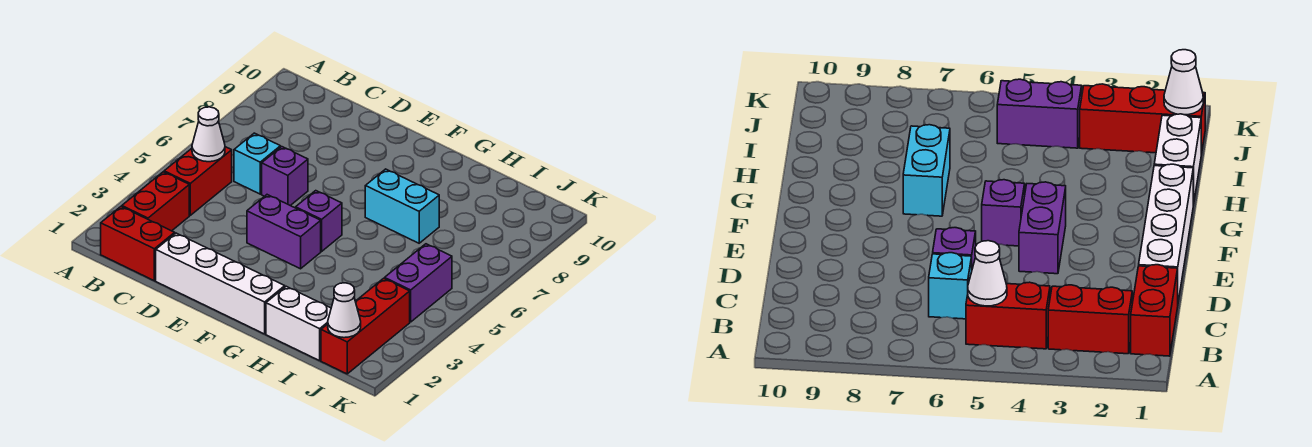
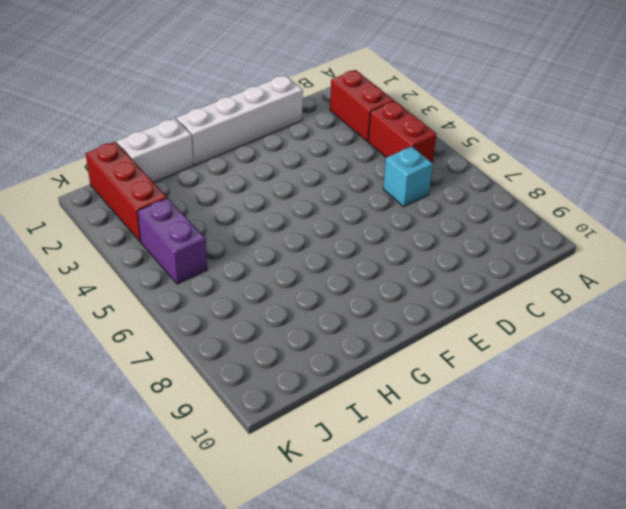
none -> red 1x2 brick [101,207,175,281]
none -> purple 1x1 brick [262,147,308,206]
none -> purple 1x2 brick [247,195,321,269]

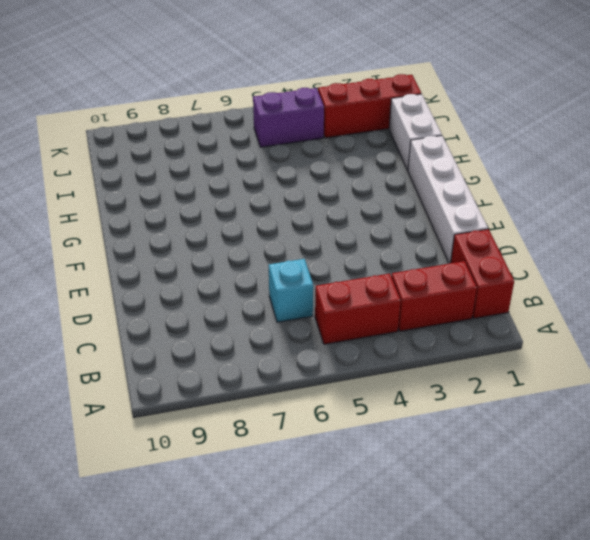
none -> purple 1x1 brick [262,147,308,206]
none -> purple 1x2 brick [247,195,321,269]
none -> purple 1x1 brick [296,191,342,251]

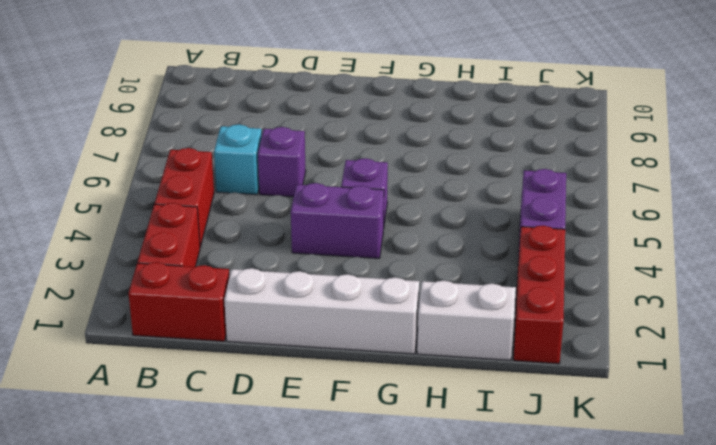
none -> cyan 1x2 brick [365,169,439,243]
none -> white 1x1 cone [192,107,225,162]
none -> white 1x1 cone [328,283,361,338]

